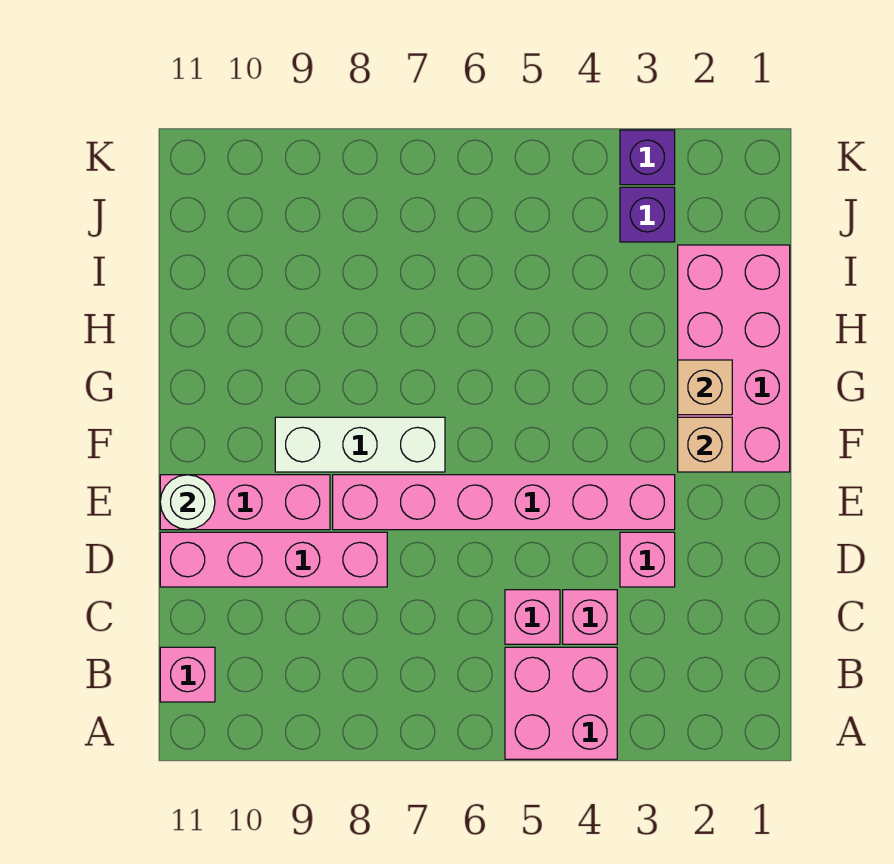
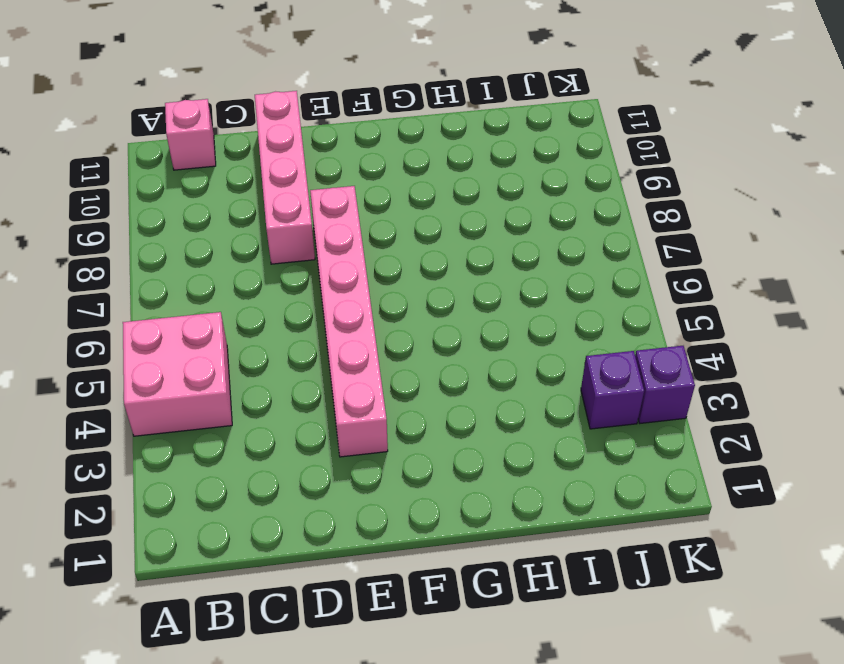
none -> pink 1x1 brick [563,590,617,644]
none -> pink 1x1 brick [505,590,560,644]
none -> pink 1x1 brick [620,532,675,587]

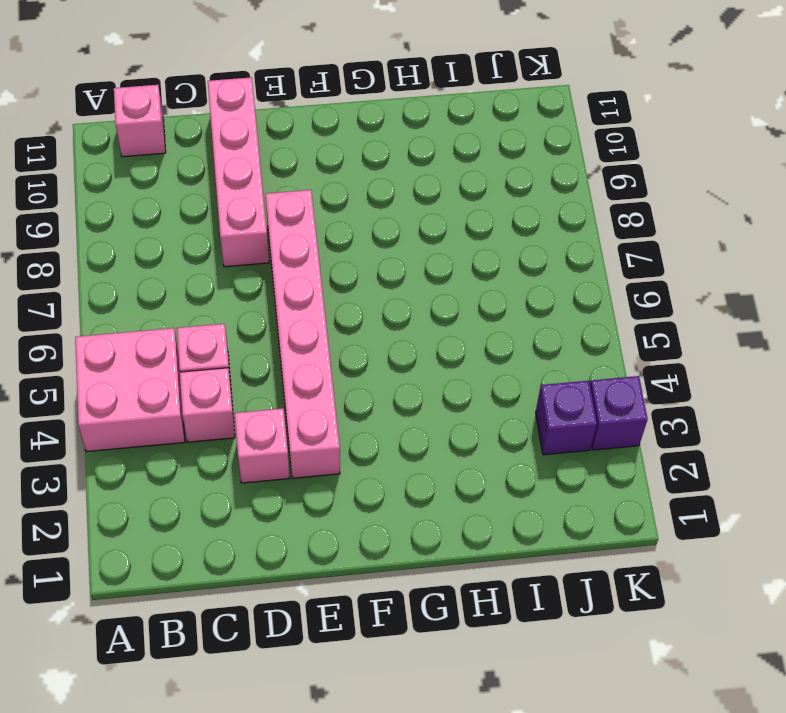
none -> pink 1x3 brick [160,475,330,530]
none -> pink 2x4 brick [678,245,790,472]
none -> white 1x3 brick [275,417,445,472]

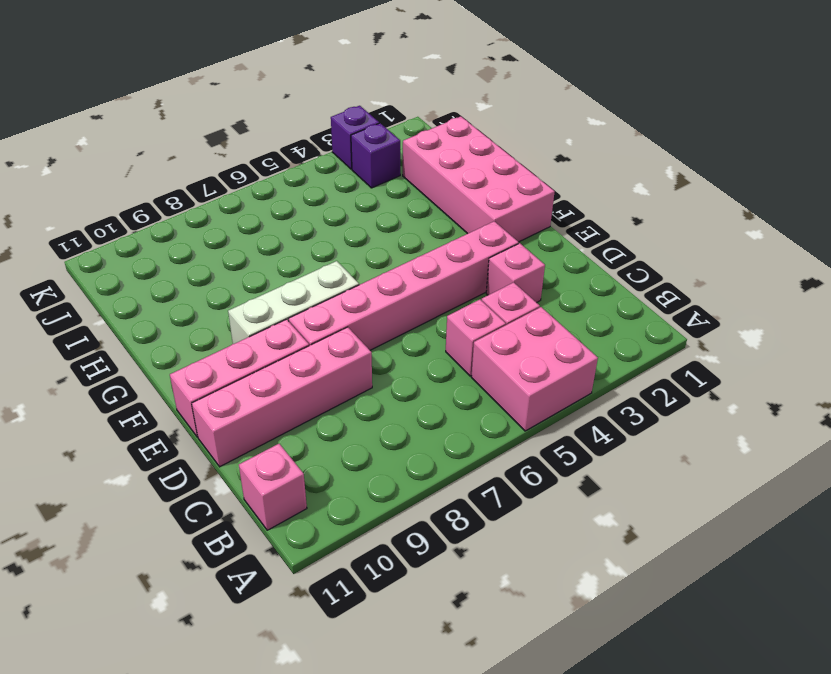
none -> white 1x1 round brick [160,475,215,529]
none -> tan 1x1 brick [678,417,732,472]
none -> tan 1x1 brick [678,360,732,415]

